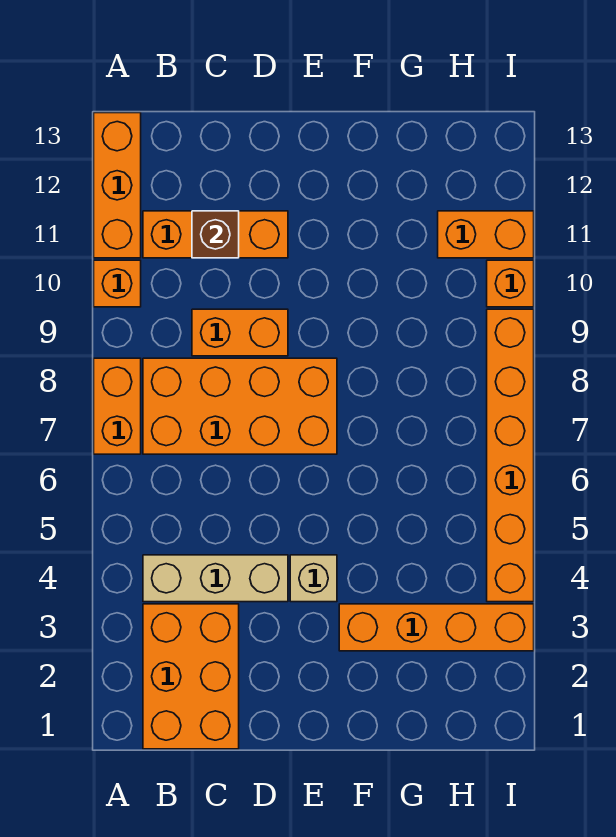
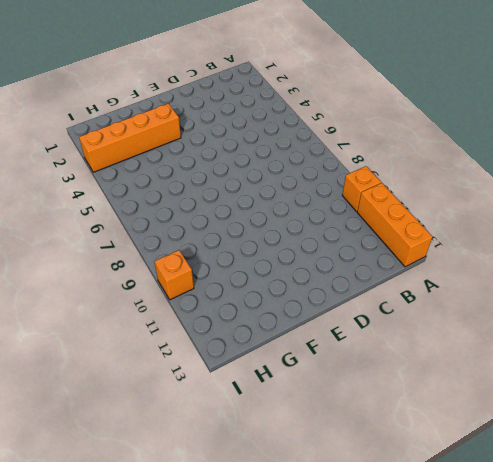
none -> orange 1x2 brick [94,358,141,454]
none -> orange 2x3 brick [143,604,239,749]
none -> tan 1x3 brick [143,555,288,602]

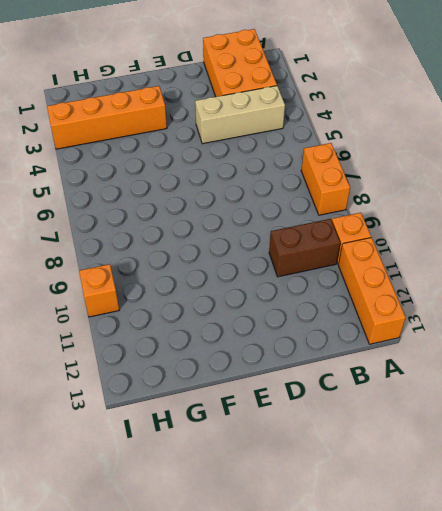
brown 1x2 brick [269,219,340,277] -> none
none -> orange 2x4 brick [143,358,337,454]
none -> orange 1x3 brick [143,211,288,258]
none -> orange 1x2 brick [192,309,288,356]

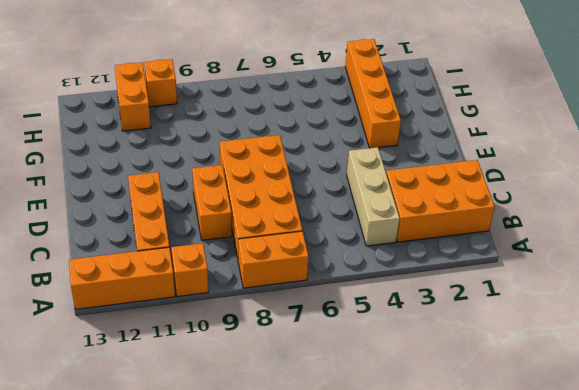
none -> tan 1x1 brick [290,555,337,602]
none -> orange 1x6 brick [487,309,534,602]
none -> brown 1x1 brick [192,211,239,258]

